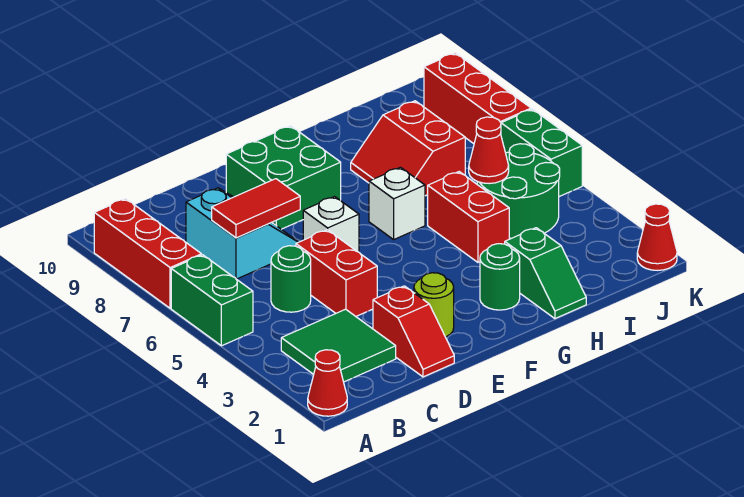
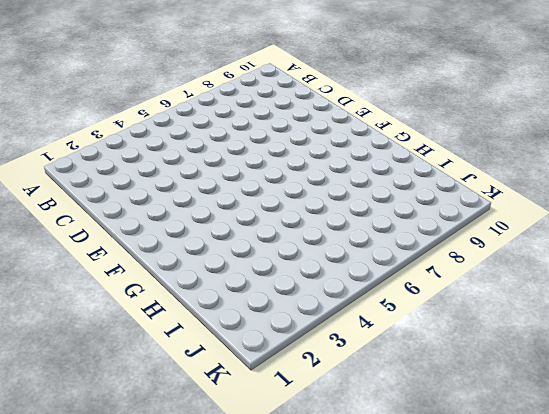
none -> red 1x1 cone [308,350,347,416]
none -> green 1x2 brick [171,255,253,346]
none -> red 1x3 brick [94,199,202,308]

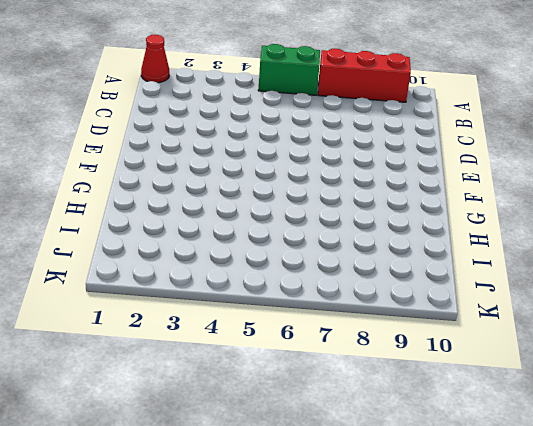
none -> green 2x2 tile [281,309,396,382]
none -> green 1x1 round brick [271,246,311,312]
none -> cyan 2x2 slope [186,188,298,279]

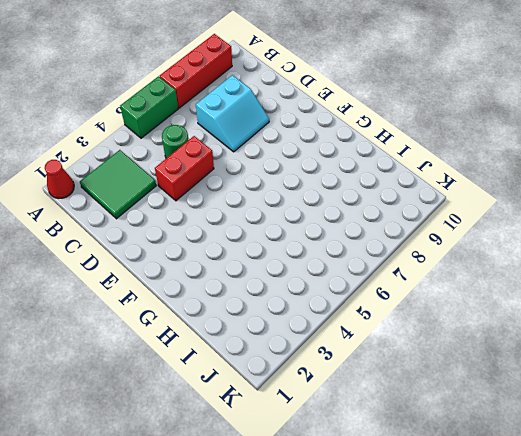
none -> red 1x2 slope [373,286,454,377]
none -> lime 1x1 round brick [414,273,454,337]
none -> white 1x1 brick [303,197,359,252]

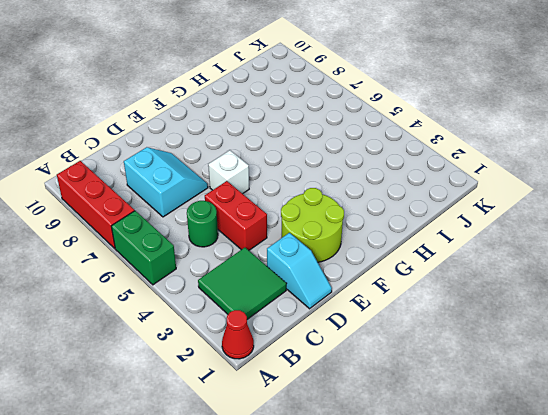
cyan 1x2 slope [267,233,332,309] -> red 1x2 slope [373,286,454,377]
lime 2x2 round brick [281,188,344,262] -> lime 1x1 round brick [414,273,454,337]
none -> green 2x2 brick [226,126,341,229]
none -> green 1x1 round brick [480,244,520,310]
none -> white 1x1 brick [369,167,425,239]

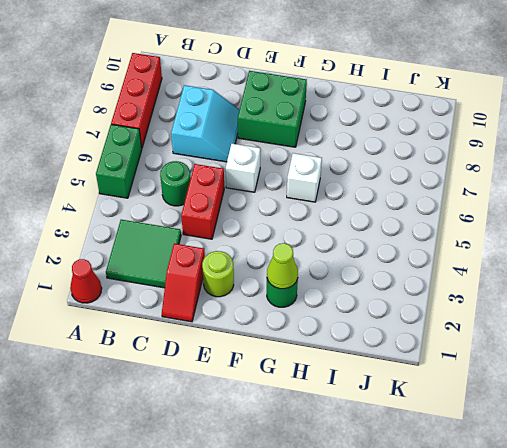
lime 1x1 cone [267,243,298,289] -> none
none -> green 1x2 slope [505,228,586,319]
none -> red 1x2 brick [428,172,509,262]
none -> red 2x2 slope [351,101,465,196]

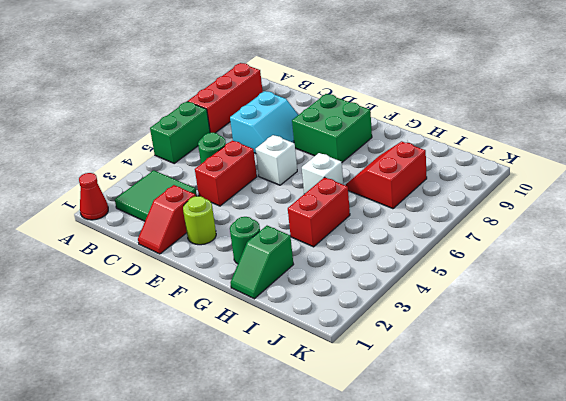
none -> green 2x2 round brick [477,144,560,238]
none -> red 1x1 cone [637,204,677,270]
none -> green 1x2 brick [501,109,582,197]

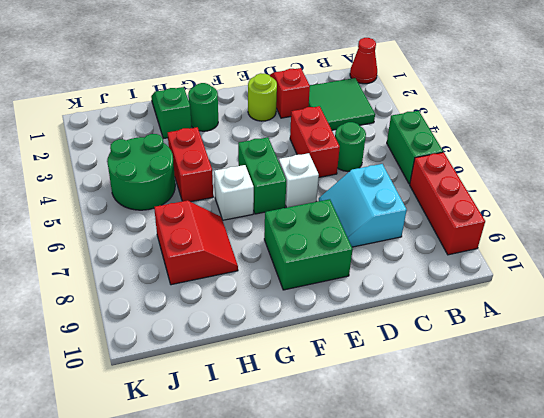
green 1x2 brick [238,137,286,214] -> green 1x2 brick moved to [501,109,582,197]
none -> red 1x1 cone [637,204,677,270]
none -> red 1x3 brick [424,53,531,144]
none -> red 1x2 tile [212,179,300,238]

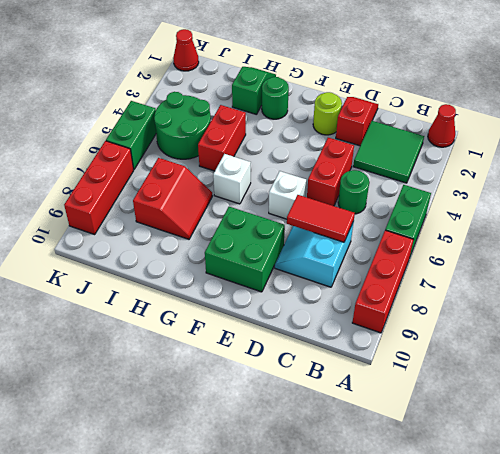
none -> red 1x1 cone [469,117,509,184]

